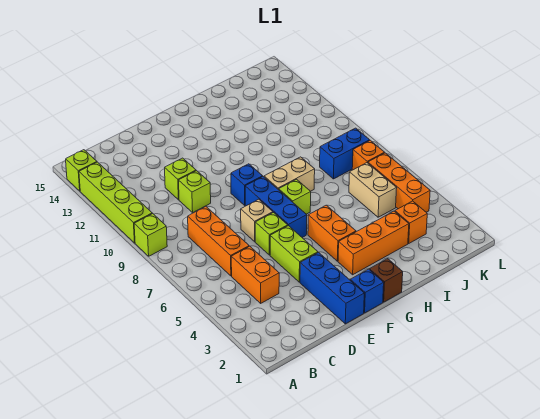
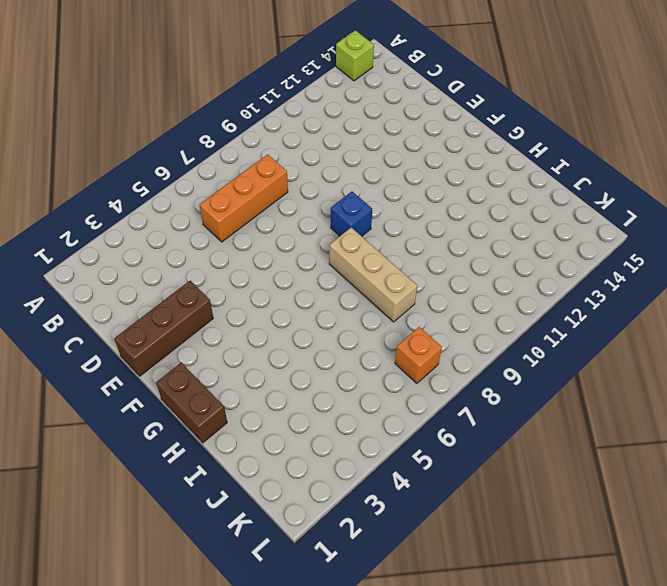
brown 1x3 brick [114,281,213,376] -> blue 1x3 brick [300,252,364,324]
brown 1x2 brick [156,363,227,443] -> brown 1x1 brick [370,259,403,302]
tan 1x3 brick [329,228,417,322] -> tan 1x2 brick [264,157,315,191]
none -> lime 1x1 brick [134,214,167,256]
none -> lime 1x4 brick [79,162,152,243]
none -> orange 1x2 brick [231,246,279,303]

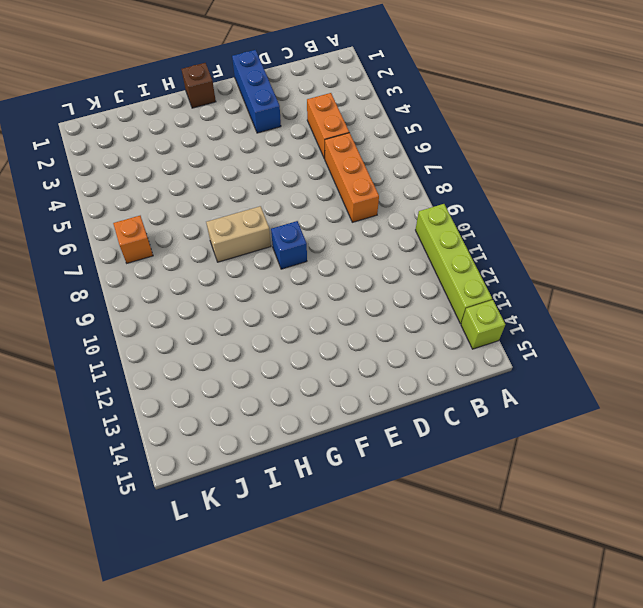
none -> lime 1x1 brick [134,214,167,256]
none -> lime 1x1 brick [179,171,211,212]
none -> lime 1x1 brick [165,158,196,200]

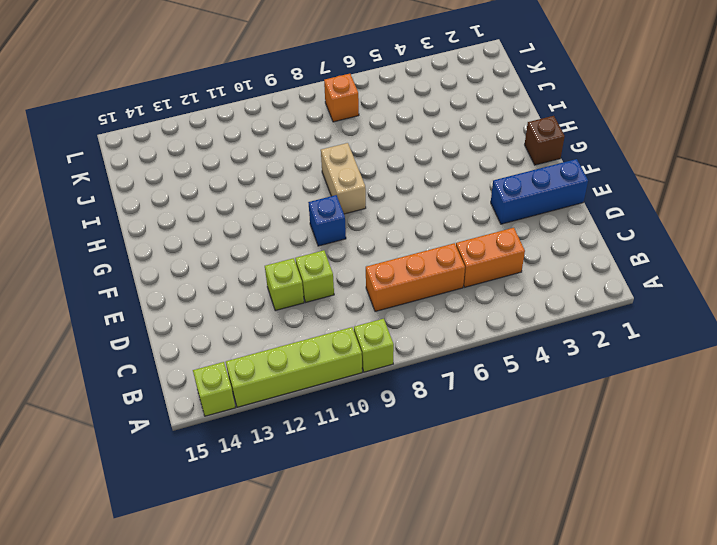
none -> lime 1x2 brick [270,226,318,282]
none -> lime 1x1 brick [255,213,288,255]
none -> tan 1x1 brick [241,199,273,242]

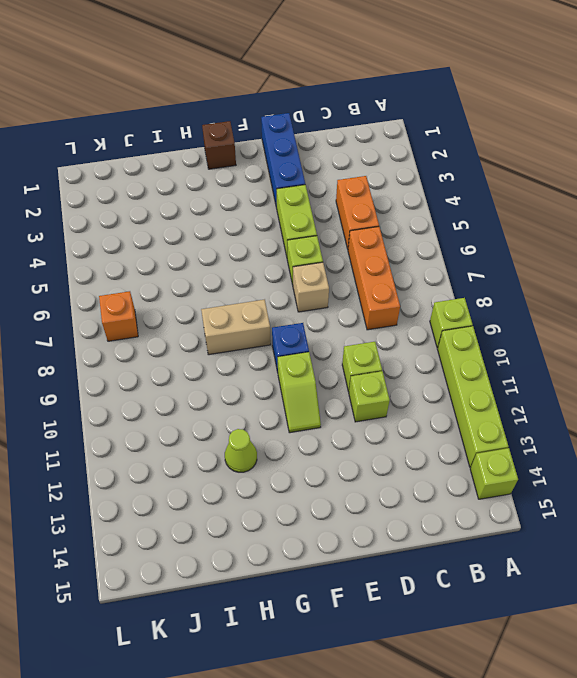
lime 1x2 slope [278,352,321,433] -> none
lime 1x1 cone [225,429,257,472] -> none
none -> blue 1x1 brick [350,269,384,313]
none -> blue 1x3 brick [245,177,307,237]
none -> orange 1x3 brick [338,211,409,275]

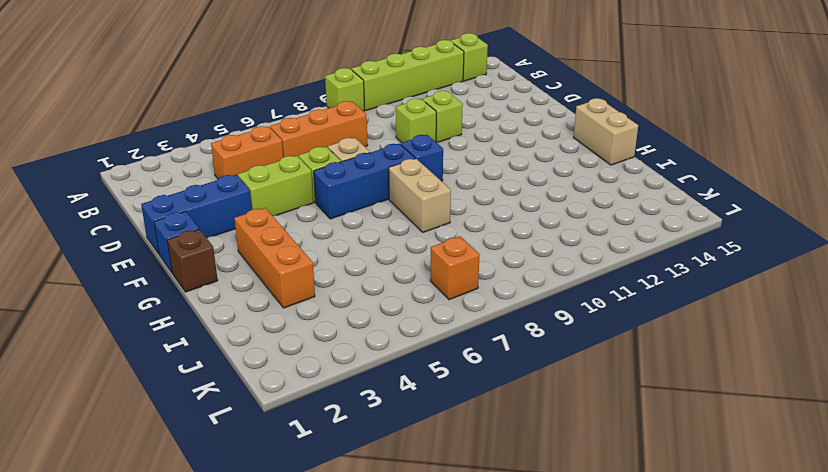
tan 1x2 brick [573,98,638,165] -> tan 1x2 brick turned to [349,163,397,217]
none -> orange 1x2 brick [308,205,356,261]
none -> lime 1x1 brick [279,179,311,214]
none -> orange 1x1 brick [395,201,427,243]

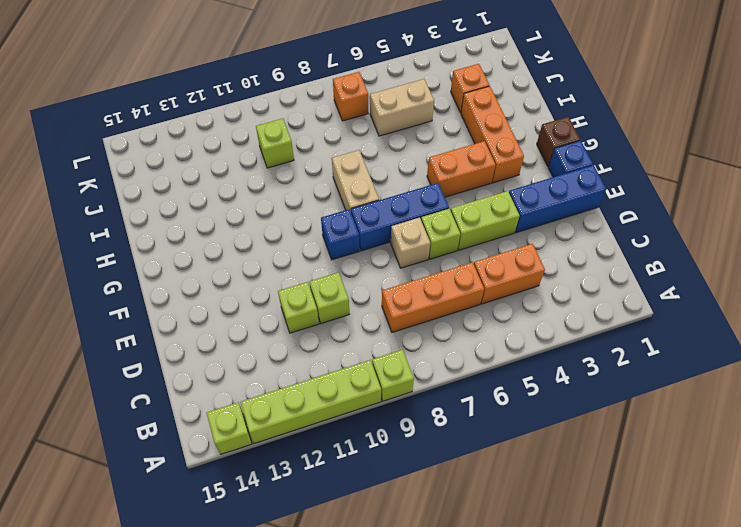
lime 1x1 brick [256,118,294,168] -> lime 1x1 brick moved to [279,179,311,214]
none -> blue 1x2 brick [320,128,370,179]
none -> orange 1x3 brick [368,153,430,212]

